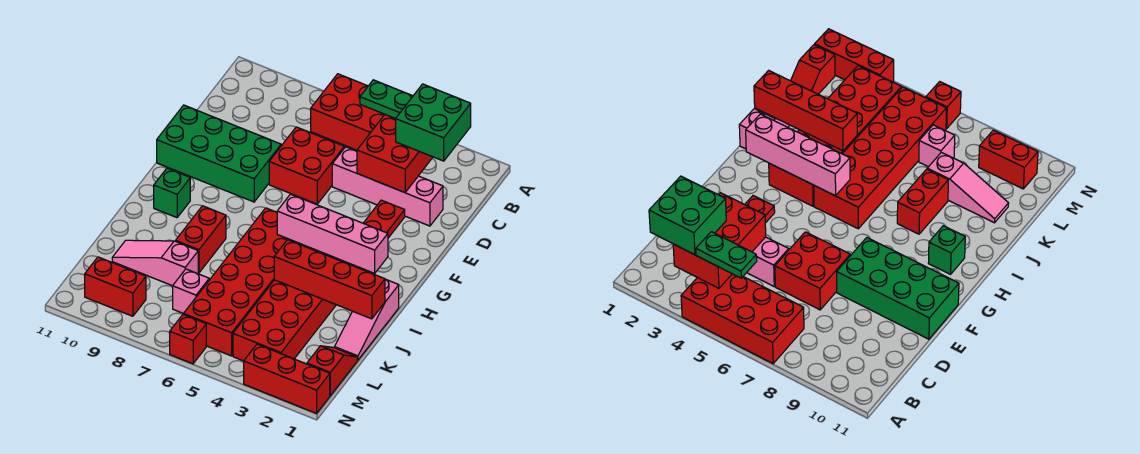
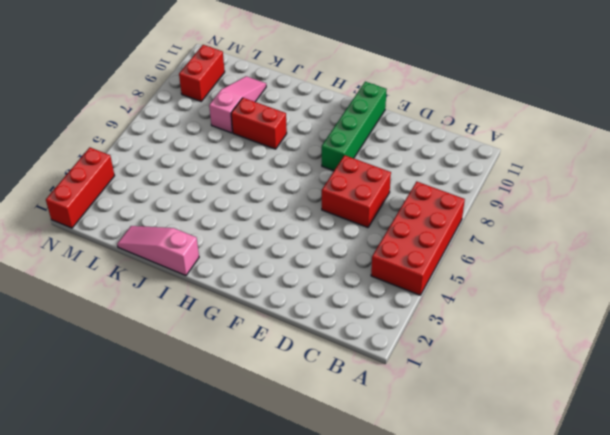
green 1x4 brick [322,82,387,171] -> green 2x4 brick [157,105,281,202]
none -> pink 1x4 brick [332,147,443,226]
none -> red 1x2 plate [363,200,405,238]
none -> red 2x6 brick [233,245,363,361]

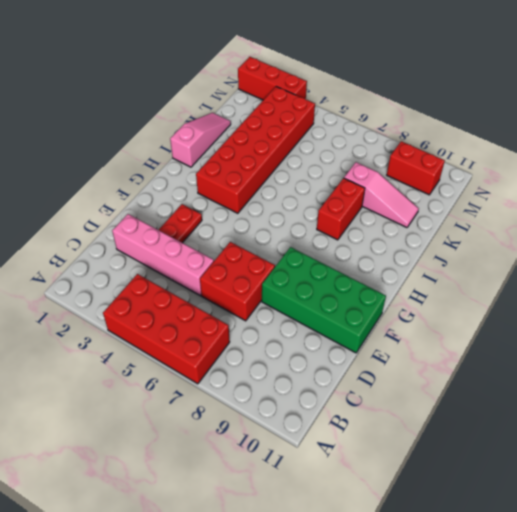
none -> red 2x6 brick [183,208,302,356]
none -> green 1x1 brick [154,168,190,218]
none -> red 1x2 slope [307,346,357,395]

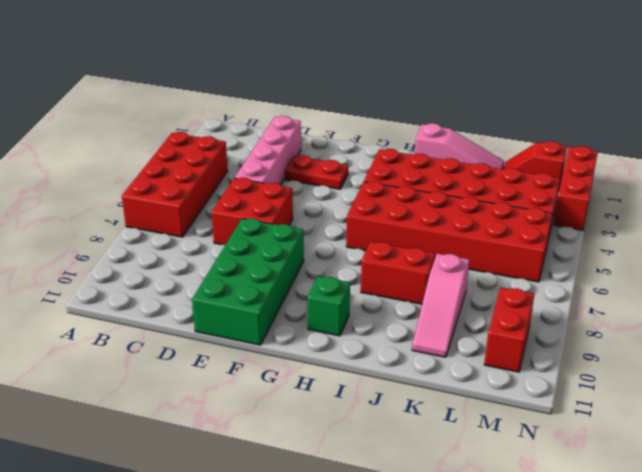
none -> pink 1x1 brick [173,269,209,313]
none -> red 1x1 brick [170,315,206,364]
none -> red 2x3 brick [357,115,433,193]

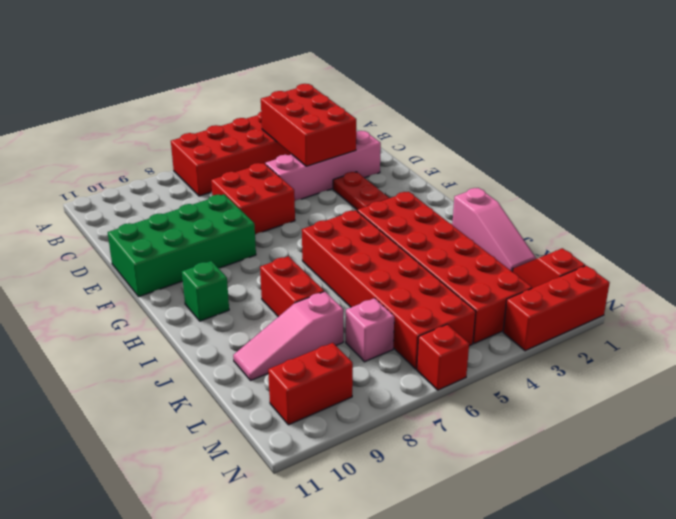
none -> pink 1x4 brick [277,194,388,273]
none -> red 1x4 brick [274,240,385,319]
none -> green 2x2 brick [396,84,471,161]

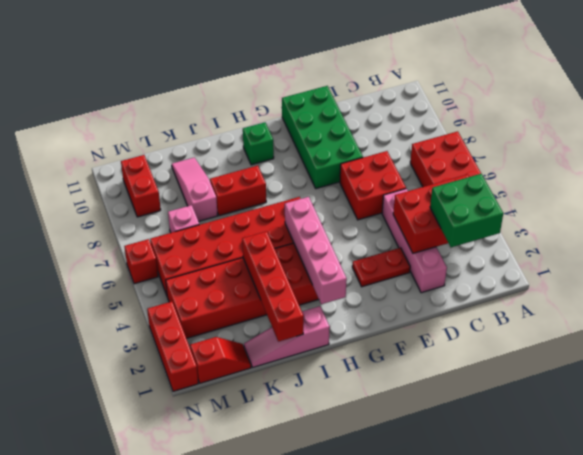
none -> green 1x2 plate [360,80,413,119]

